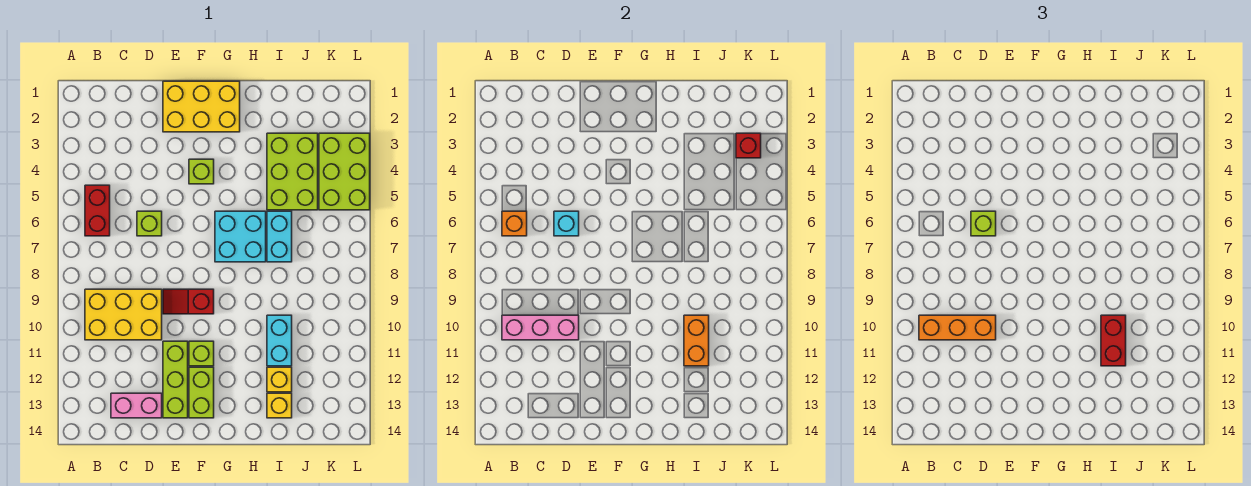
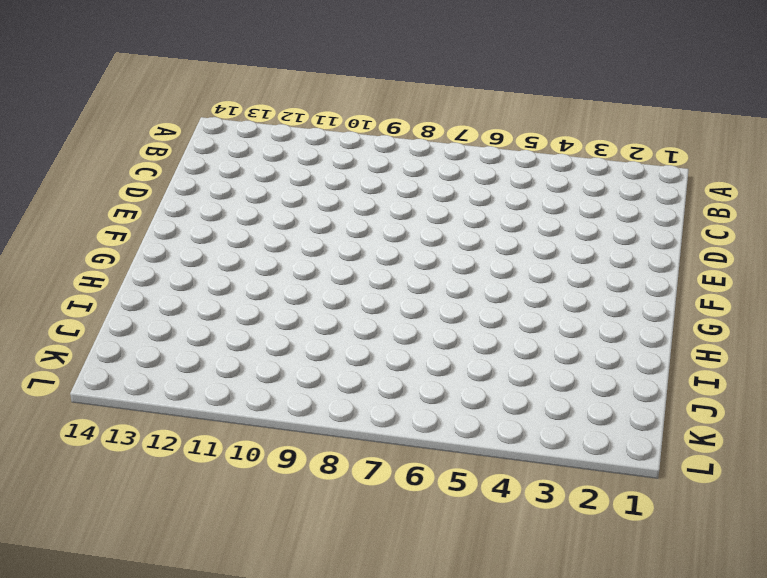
none -> red 1x2 brick [85,185,110,236]
none -> yellow 2x3 brick [85,289,162,340]
none -> pink 1x2 brick [111,393,162,418]

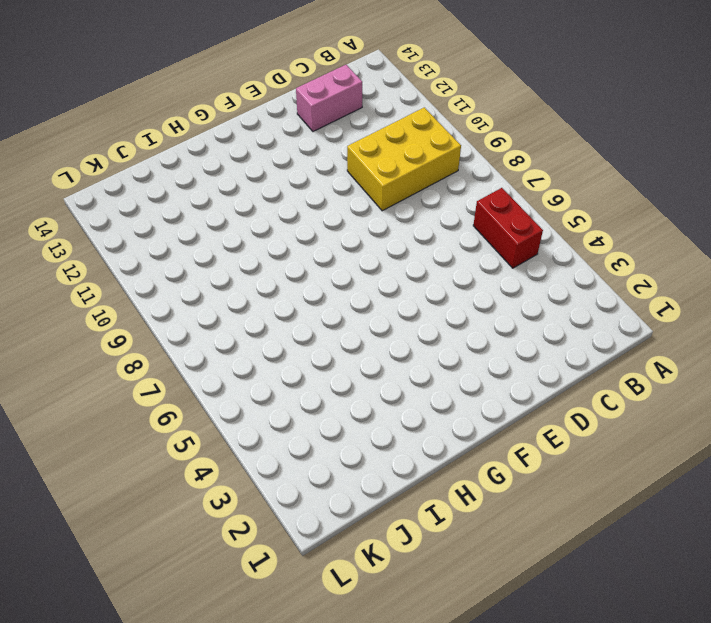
none -> lime 1x1 brick [137,211,162,236]
none -> yellow 2x3 brick [163,81,240,132]
none -> red 1x2 slope [163,289,214,314]

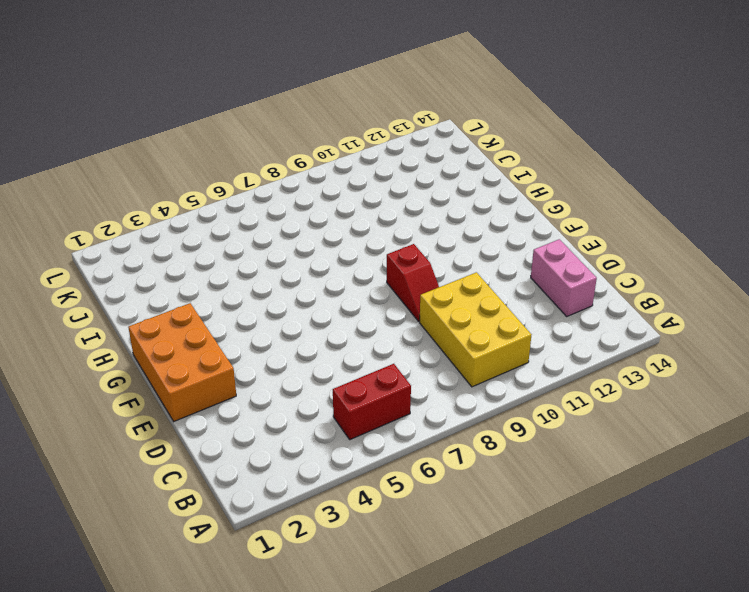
orange 2x3 brick [128,303,236,421] -> yellow 2x3 brick [163,81,240,132]
none -> lime 1x1 brick [137,211,162,236]
none -> lime 1x3 brick [163,341,188,418]
none -> lime 1x1 brick [189,159,214,184]

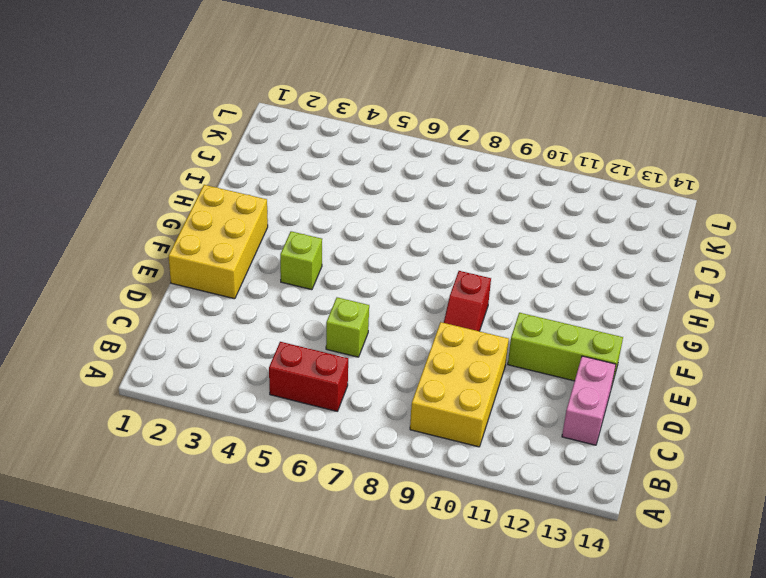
none -> lime 1x1 brick [189,341,214,366]
none -> lime 1x2 brick [189,367,214,418]
none -> cyan 2x2 brick [215,211,266,262]

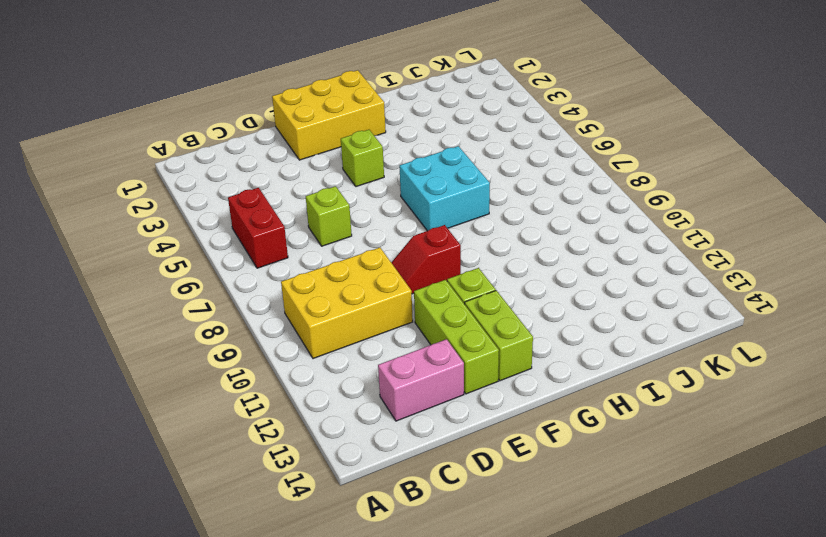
none -> lime 2x3 brick [267,133,318,210]
none -> cyan 1x2 brick [267,211,292,262]
none -> cyan 1x2 brick [267,315,292,366]

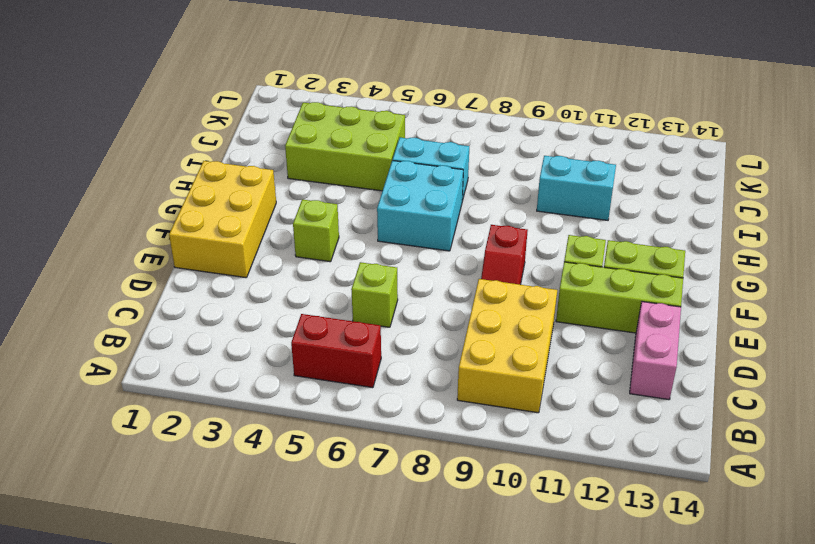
none -> yellow 1x1 brick [267,367,292,392]
none -> yellow 1x1 brick [267,393,292,418]
none -> lime 2x3 brick [319,133,370,210]

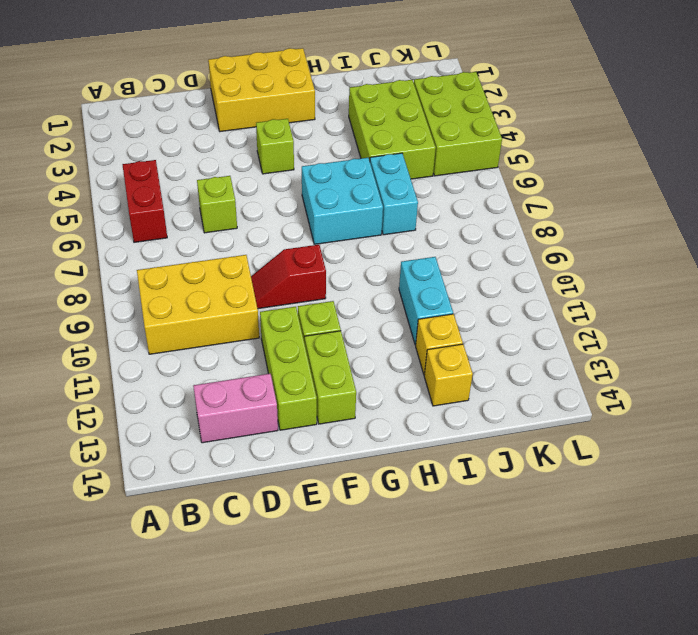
none -> orange 1x1 brick [502,211,527,236]
none -> pink 1x3 brick [502,315,579,340]
none -> cyan 1x1 brick [554,211,579,236]

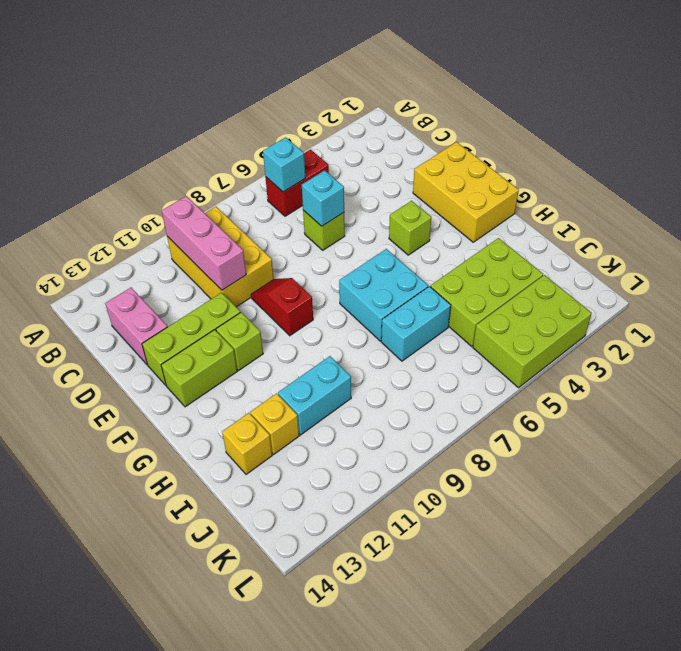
cyan 1x1 brick [263,137,305,192] -> orange 1x1 brick [502,211,527,236]
none -> orange 1x2 brick [684,315,709,366]
none -> red 1x1 brick [736,133,761,158]
none -> orange 1x3 brick [919,315,996,340]

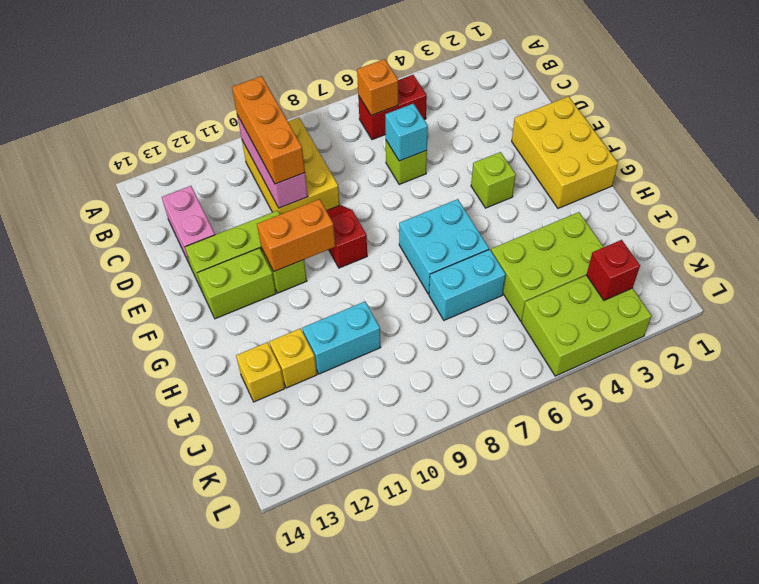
orange 1x2 brick [257,199,335,272] -> orange 1x2 brick moved to [684,315,709,366]
none -> lime 1x1 brick [971,211,996,236]
none -> red 1x2 brick [1101,315,1126,366]

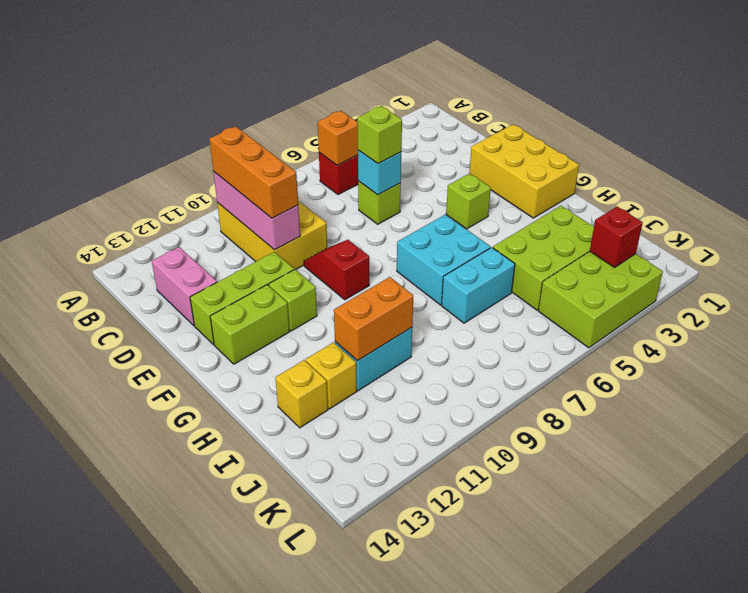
none -> red 1x2 brick [1101,315,1126,366]

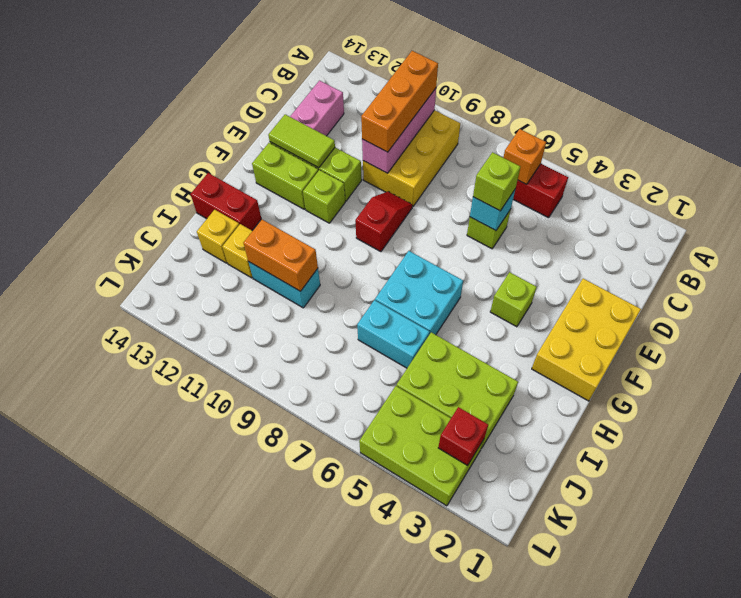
lime 1x2 tile [268,114,335,168] -> none
red 1x2 brick [190,173,261,230] -> red 1x2 brick moved to [1101,315,1126,366]

